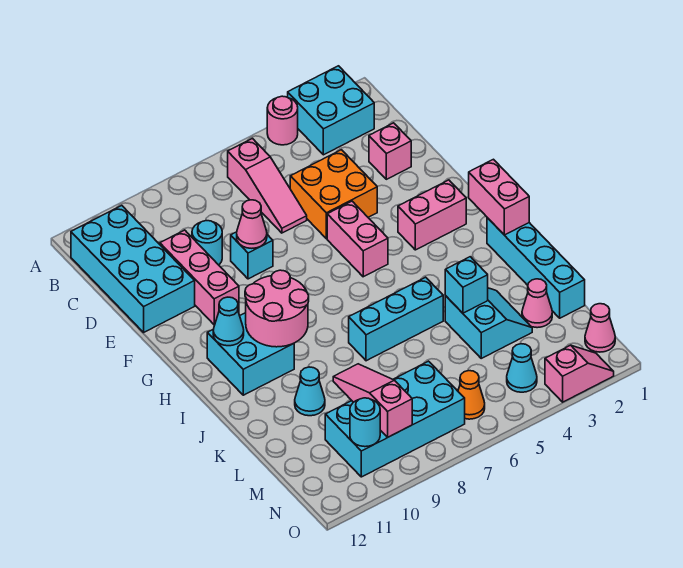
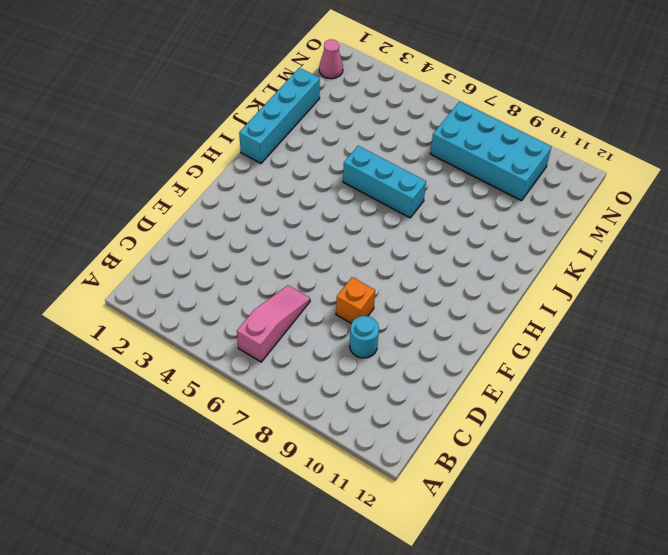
orange 1x1 brick [336,277,375,324] -> cyan 1x1 brick [231,232,273,279]
none -> cyan 2x2 brick [288,66,374,155]
none -> pink 1x1 round brick [267,96,298,145]
none -> cyan 2x4 brick [71,206,195,332]

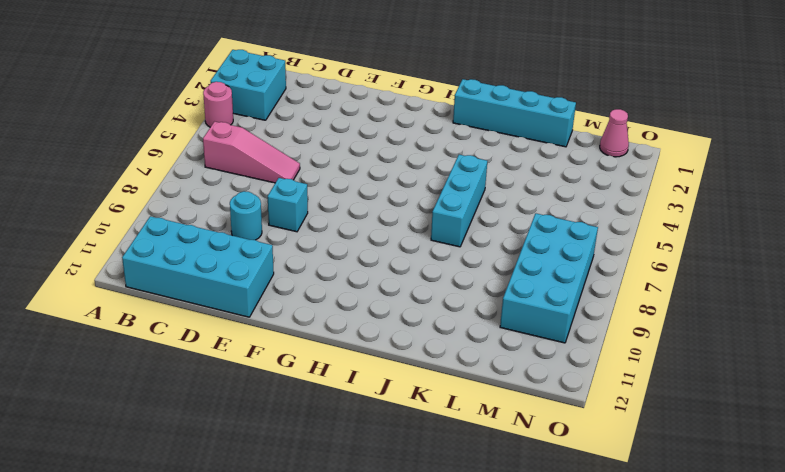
none -> pink 1x1 brick [369,123,411,179]
none -> orange 2x2 brick [290,150,377,239]
none -> pink 1x3 brick [160,230,239,325]

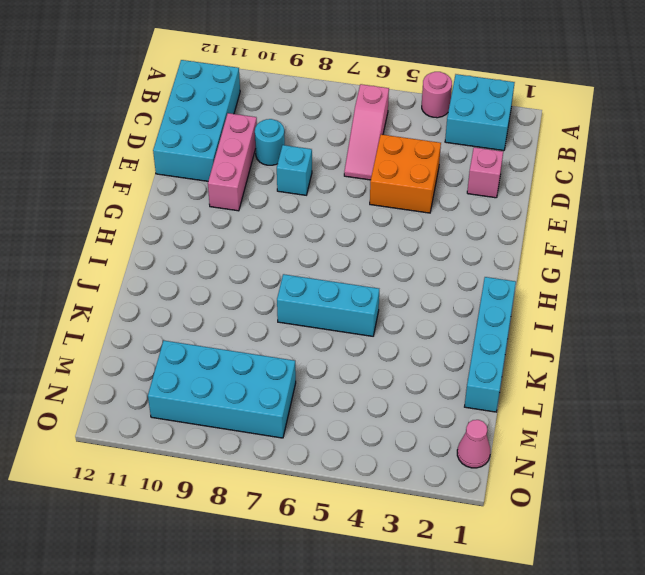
none -> pink 1x2 brick [327,201,388,277]
none -> pink 1x2 brick [398,180,466,250]
none -> cyan 2x2 brick [207,313,294,395]

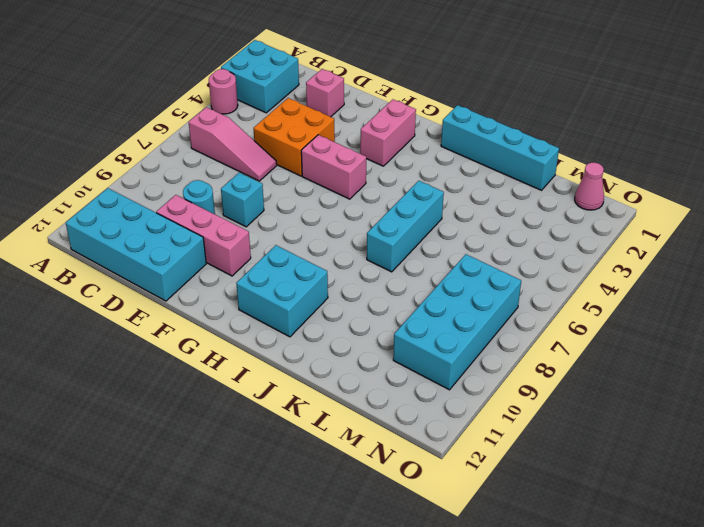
none -> cyan 2x2 slope [445,288,532,358]
none -> cyan 1x1 cone [295,367,325,416]
none -> pink 1x1 cone [522,279,552,328]

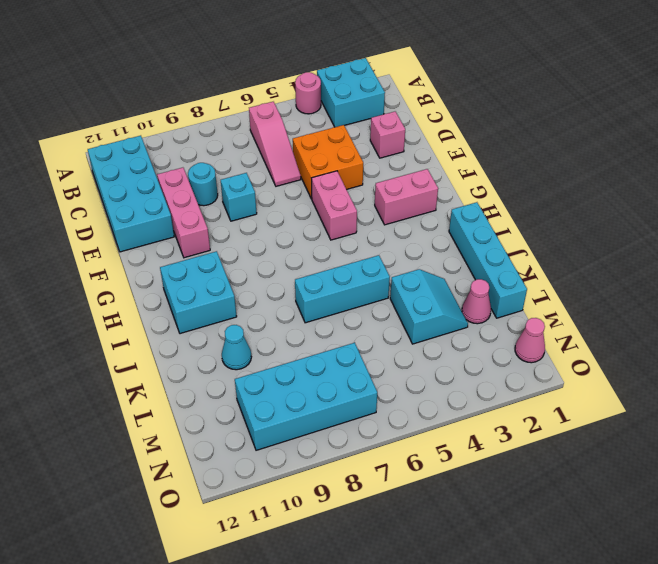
none -> cyan 1x1 cone [507,344,537,392]
none -> orange 1x1 cone [458,371,485,419]
none -> pink 1x2 slope [545,345,614,402]

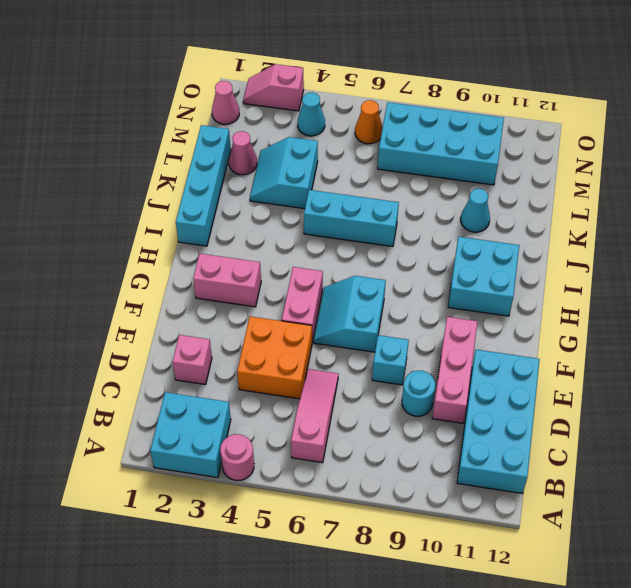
cyan 2x2 slope [314,276,386,352] -> none
none -> pink 1x1 cone [237,200,267,248]
none -> pink 1x2 brick [469,159,529,235]
none -> pink 2x2 round brick [245,270,309,347]

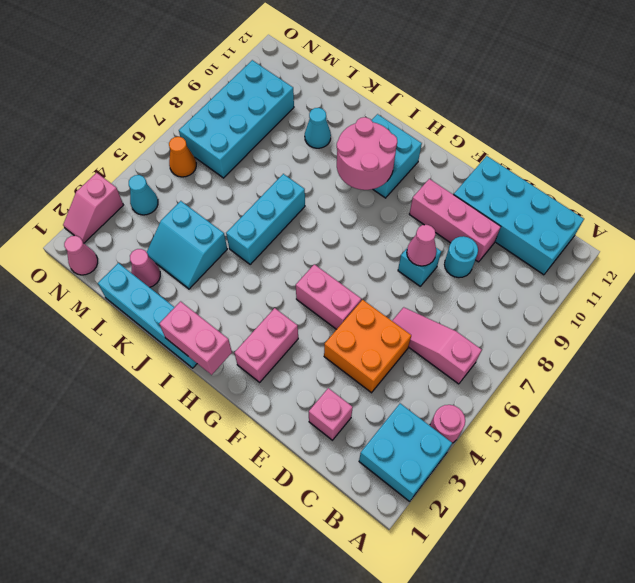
none -> cyan 1x1 cone [213,297,244,346]
none -> cyan 1x1 brick [445,257,488,313]
none -> pink 1x3 slope [333,364,412,438]

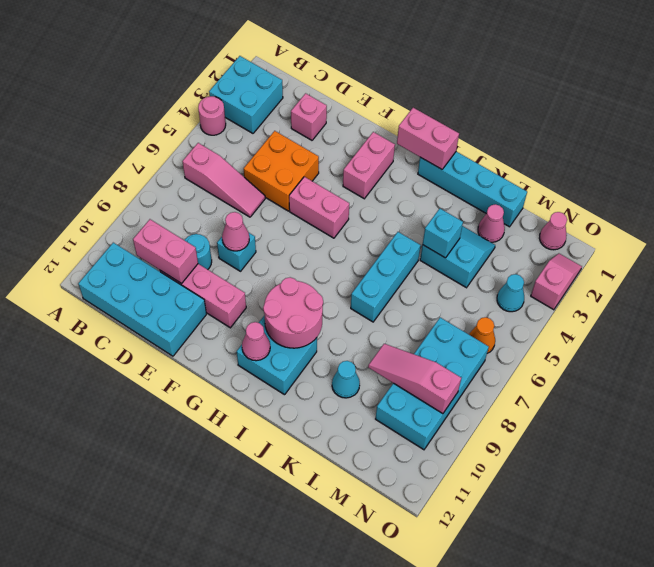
pink 1x2 brick [133,219,198,284] -> none
pink 1x1 cone [242,322,270,361] -> cyan 1x1 cone [213,297,244,346]
none -> cyan 1x1 round brick [350,398,380,447]

